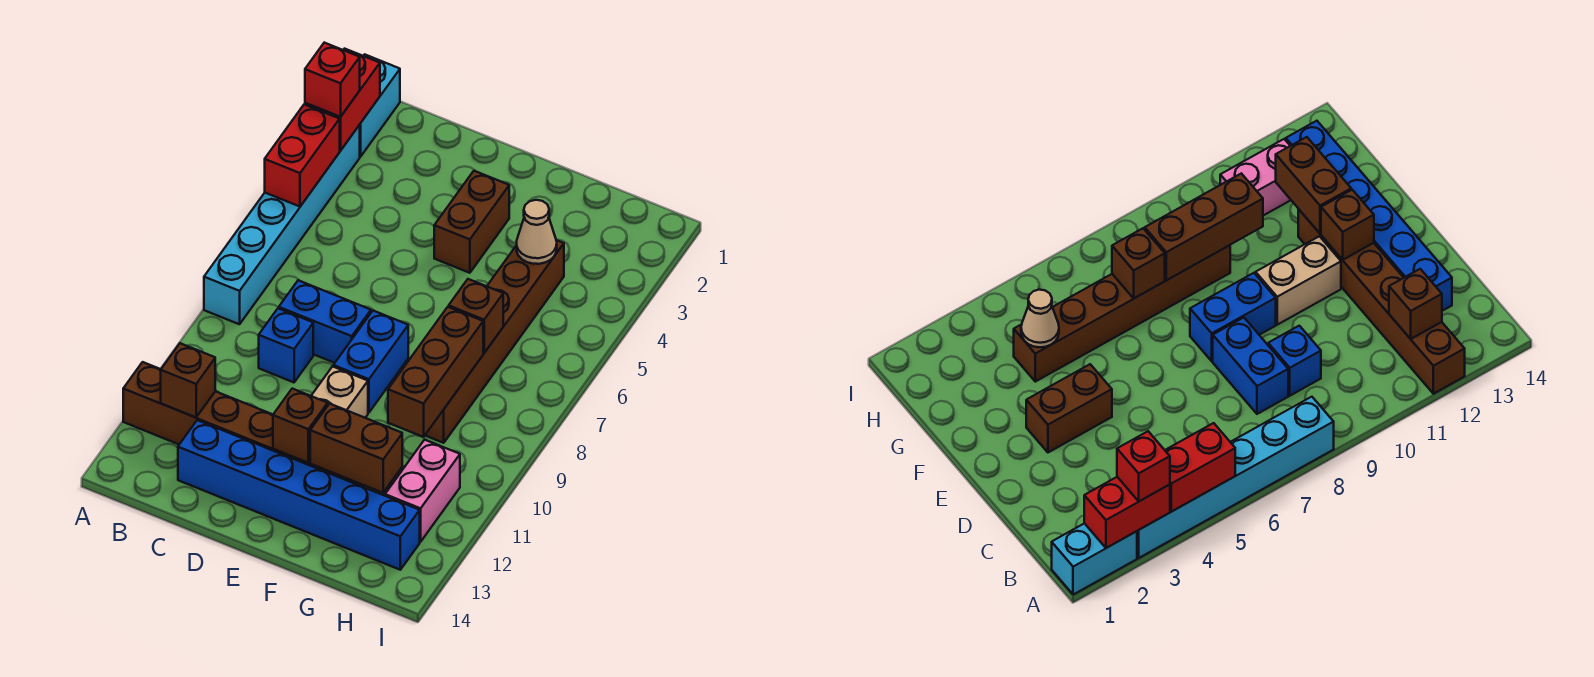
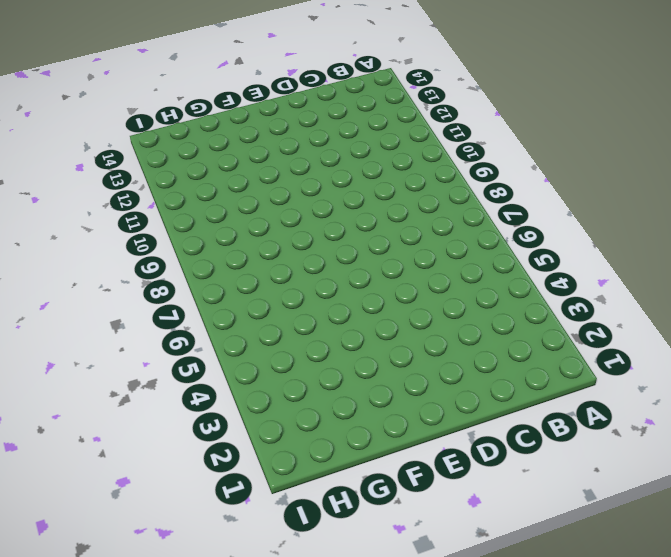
none -> cyan 1x2 brick [360,54,400,157]
none -> cyan 1x6 brick [204,125,360,324]
none -> brown 1x6 brick [123,362,364,487]

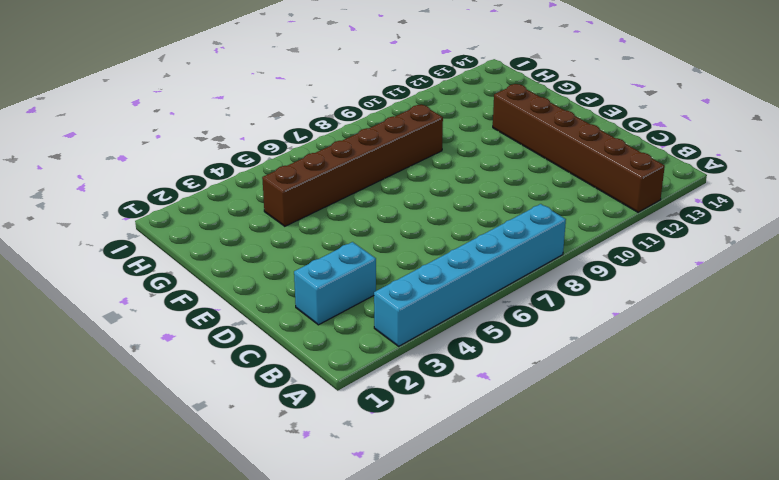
cyan 1x2 brick [294,242,376,325] -> cyan 1x2 brick moved to [360,54,400,157]
none -> blue 1x2 brick [279,280,371,363]
none -> blue 1x1 brick [259,308,313,382]
none -> blue 1x6 brick [178,420,420,570]

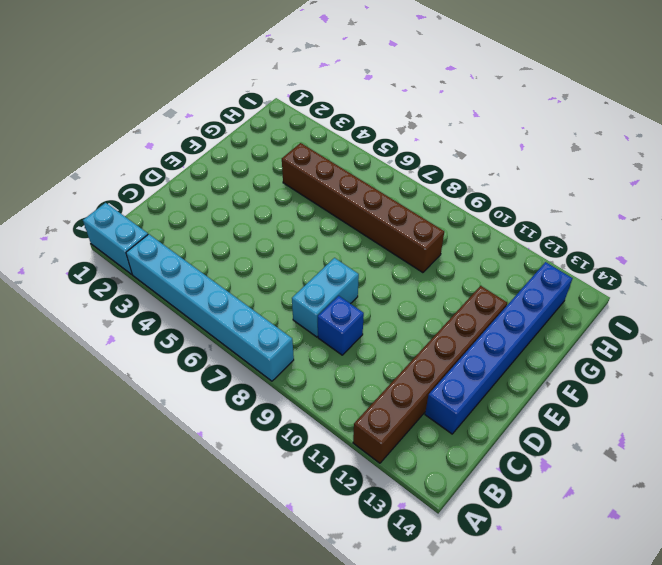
cyan 1x2 brick [292,258,359,337] -> blue 1x2 brick [279,280,371,363]
none -> brown 1x2 brick [434,171,509,273]
none -> blue 1x2 brick [333,311,408,413]
none -> tan 1x2 brick [311,366,368,418]

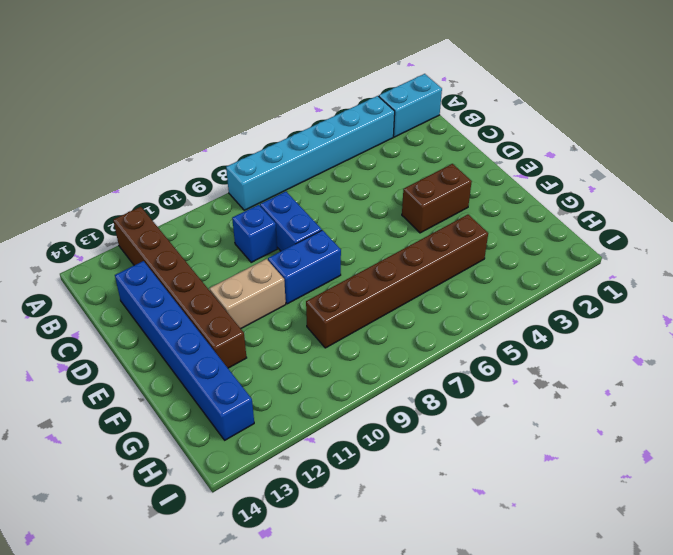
none -> pink 1x2 brick [385,440,460,542]
none -> red 1x2 brick [305,49,380,151]
none -> red 1x2 brick [265,105,340,207]

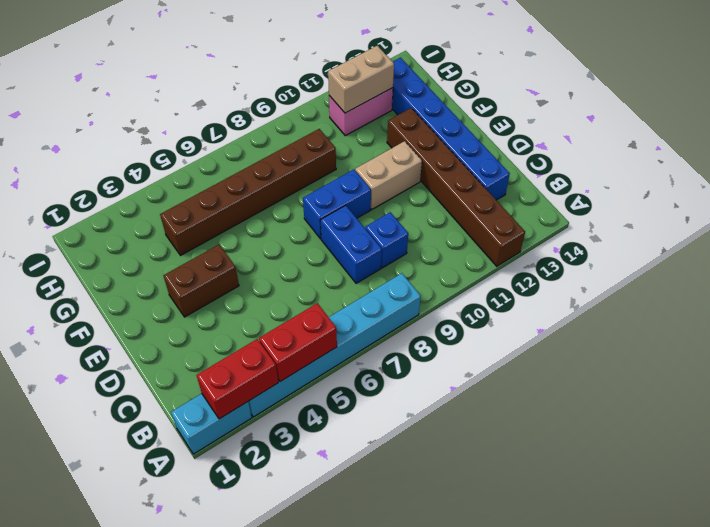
tan 1x2 brick [328,46,394,113] -> none
none -> brown 1x1 brick [161,343,215,417]
none -> brown 1x1 brick [273,389,328,463]
none -> brown 1x2 brick [310,404,402,493]

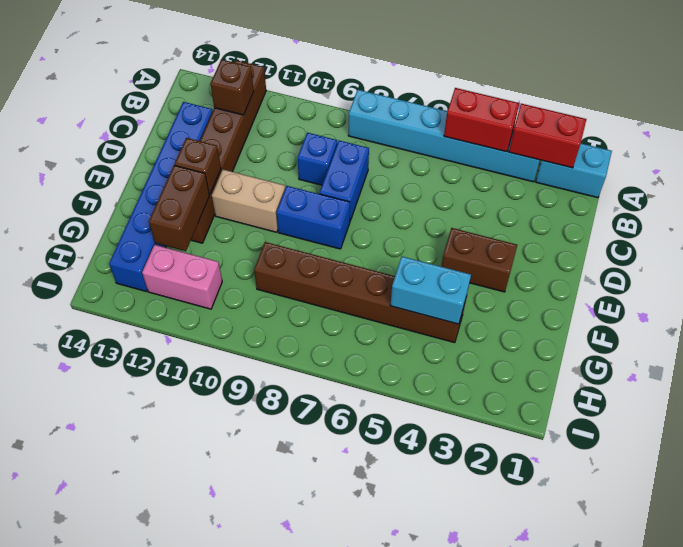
cyan 1x2 brick [390,257,471,324] -> tan 1x1 cone [517,200,557,264]
none -> brown 1x1 brick [449,279,503,353]
none -> brown 1x3 brick [388,307,483,437]
none -> red 1x1 brick [305,43,360,117]

